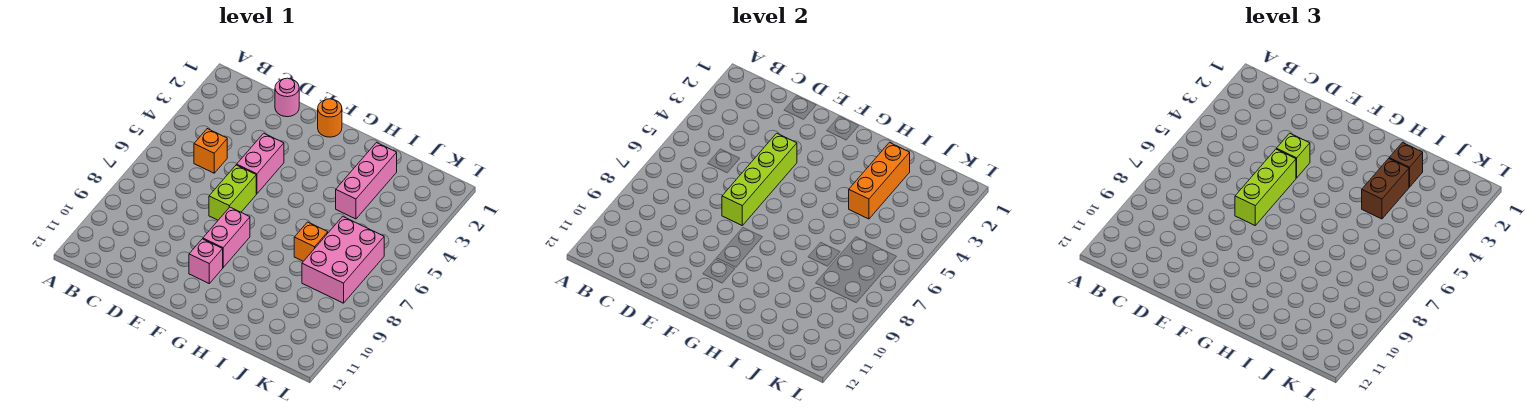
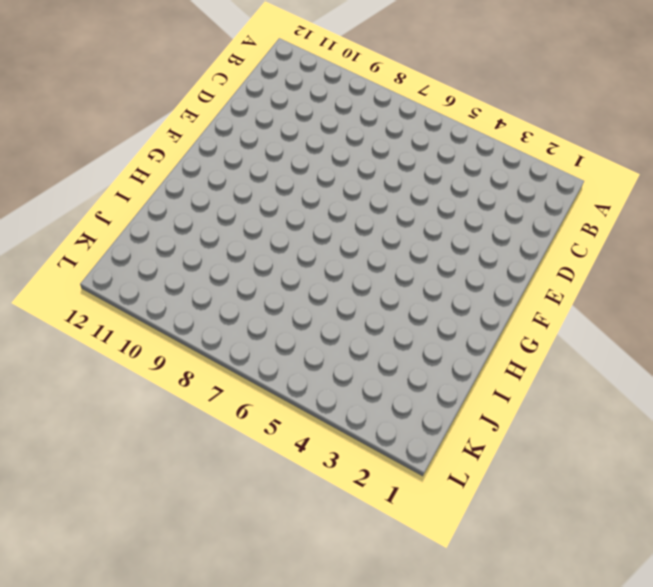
none -> orange 1x1 brick [194,129,227,173]
none -> pink 1x1 round brick [275,78,299,117]
none -> pink 1x2 brick [237,133,284,194]

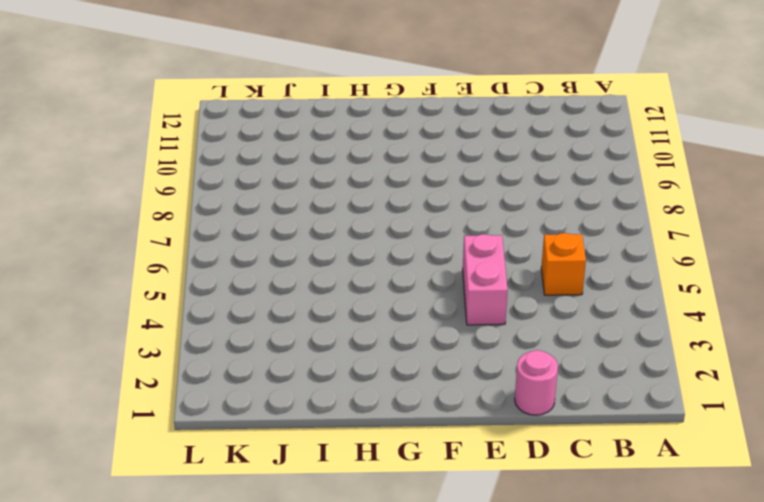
none -> lime 1x2 brick [209,165,256,220]
none -> orange 1x1 round brick [318,99,342,137]
none -> pink 1x2 brick [203,207,250,267]

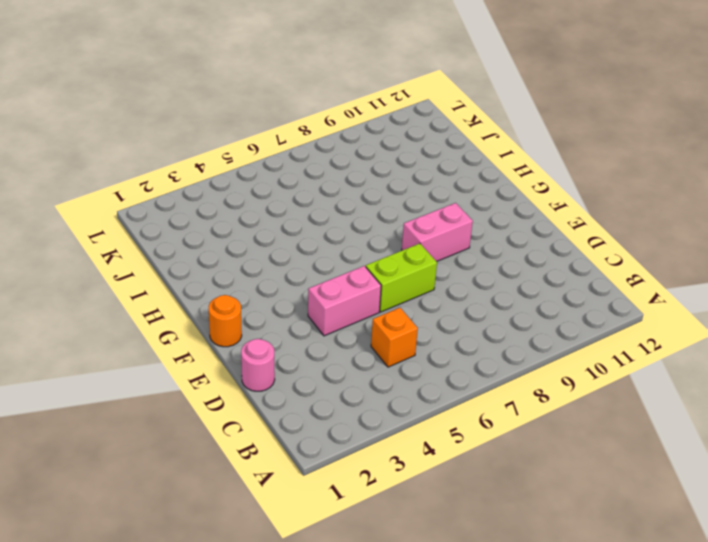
none -> pink 1x1 brick [189,239,223,283]
none -> pink 1x3 brick [336,143,397,219]
none -> orange 1x1 brick [294,222,328,261]

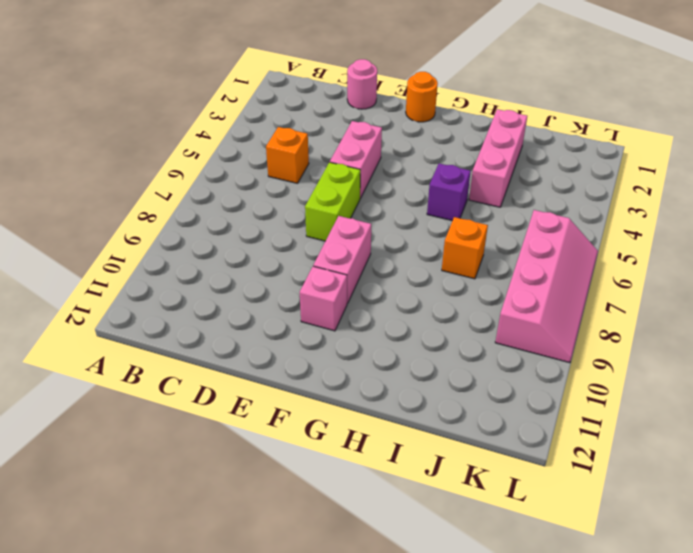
purple 1x1 brick [427,163,471,221] -> none
pink 2x4 slope [495,210,598,363] -> pink 2x3 brick [302,216,384,303]
none -> lime 1x4 brick [722,133,797,225]
none -> orange 1x3 brick [849,143,910,219]
none -> lime 1x1 brick [1276,133,1310,178]

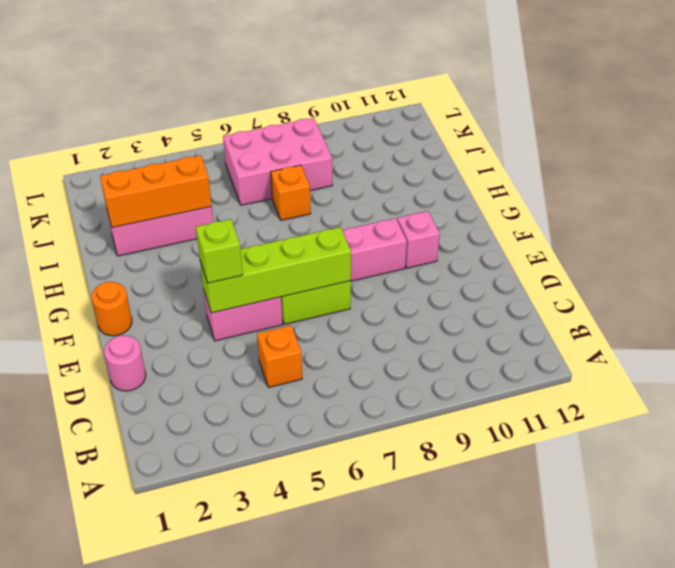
none -> lime 1x3 brick [1235,149,1296,225]
none -> brown 1x1 brick [1389,143,1423,187]
none -> brown 1x2 brick [1362,158,1409,219]

